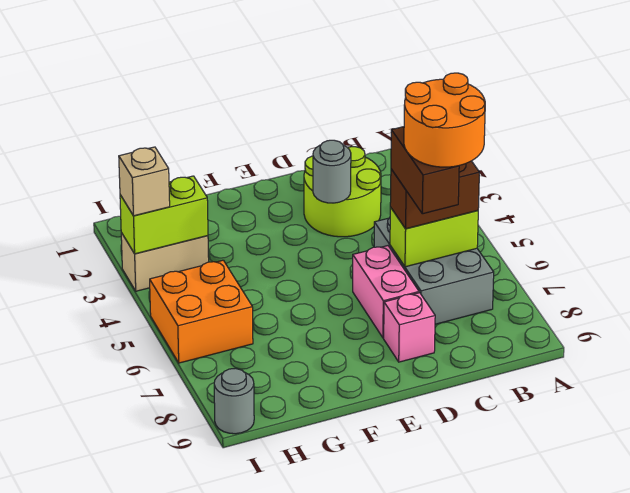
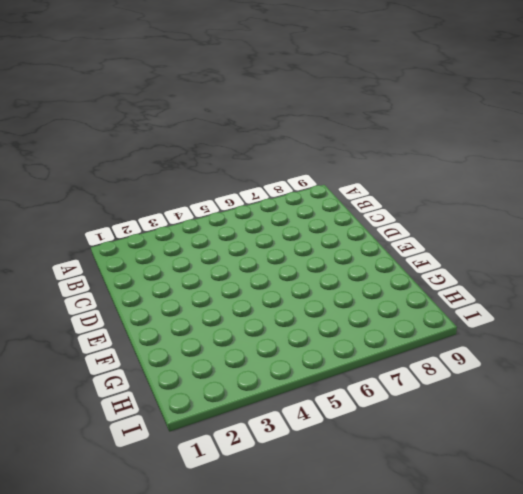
none -> grey 2x3 brick [374,218,494,324]
none -> lime 2x2 round brick [304,147,381,237]
none -> pink 1x2 brick [353,246,419,338]

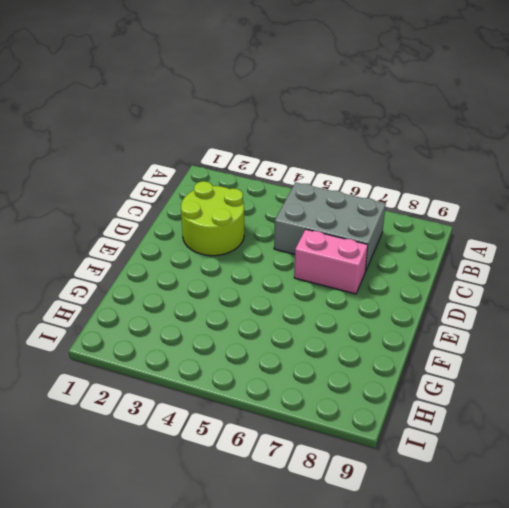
none -> pink 1x1 brick [384,293,435,362]
none -> tan 1x2 brick [121,233,209,291]
none -> orange 2x2 brick [150,260,253,363]

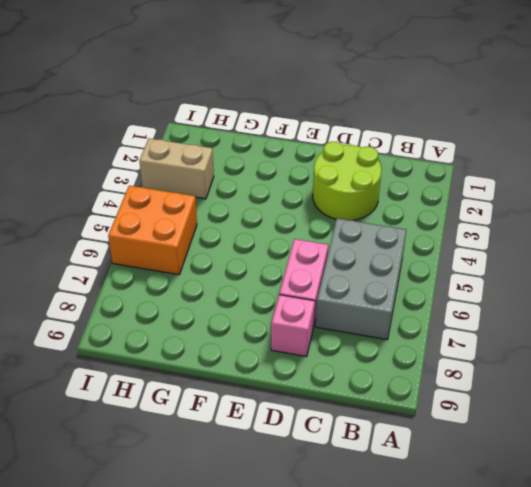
none -> grey 1x1 round brick [214,368,254,434]
none -> lime 1x2 brick [390,207,478,267]
none -> grey 1x1 round brick [313,140,351,203]

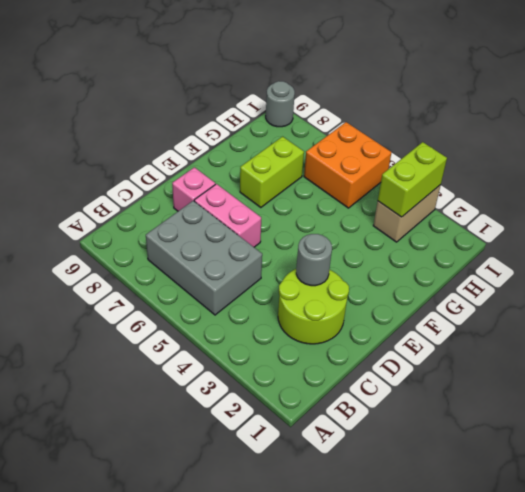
lime 1x2 brick [240,137,304,208] -> lime 1x2 brick moved to [390,207,478,267]
none -> brown 1x2 brick [390,161,479,229]
none -> tan 1x1 brick [119,147,170,216]
none -> brown 1x2 brick [391,127,459,214]

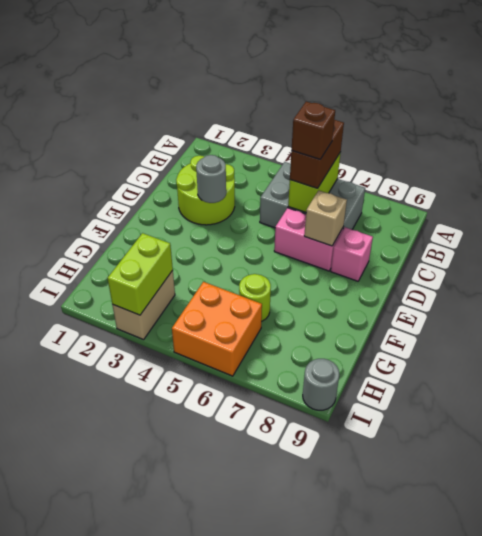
brown 1x1 brick [292,102,335,159] -> brown 1x2 brick [391,127,459,214]
tan 1x1 brick [304,190,347,246] -> tan 1x1 brick moved to [119,147,170,216]
lime 1x1 round brick [239,274,271,322] -> none
none -> orange 2x2 round brick [404,73,485,167]

